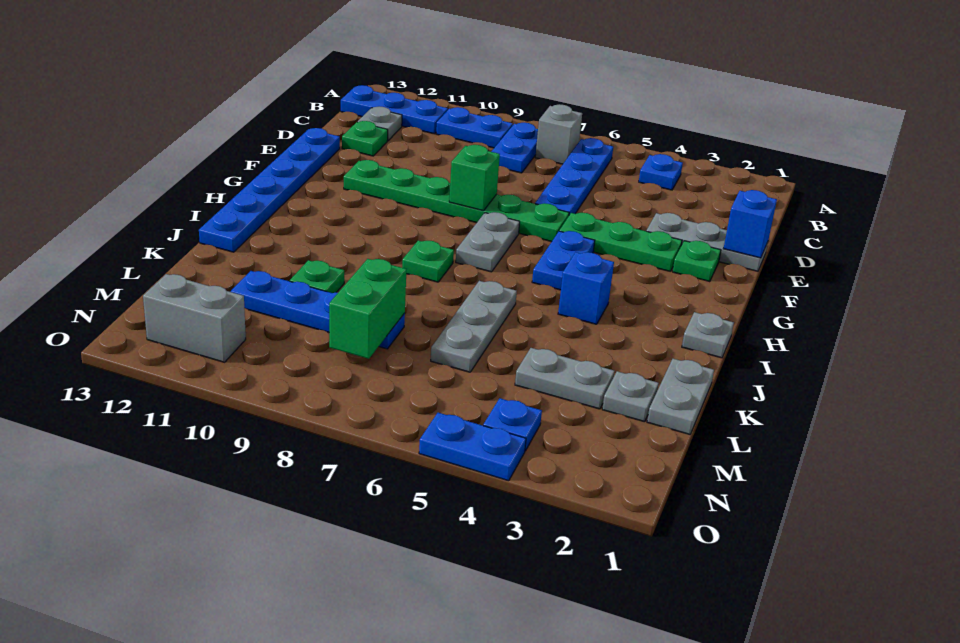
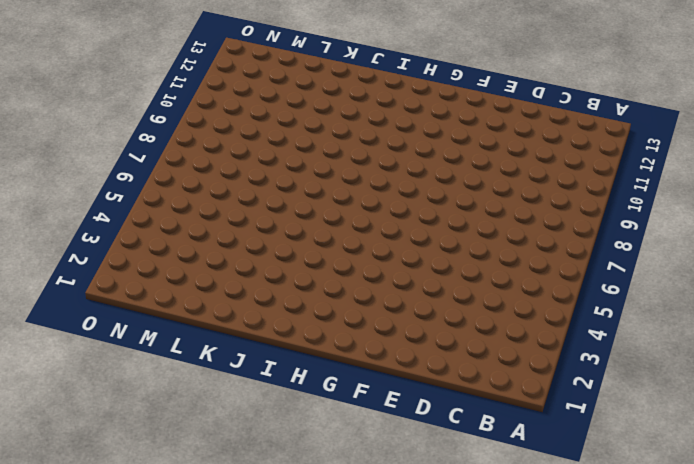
none -> blue 1x1 plate [639,154,683,190]
none -> blue 1x4 plate [535,138,613,215]
none -> grey 1x1 brick [535,104,582,164]
none -> blue 1x2 plate [491,123,538,173]

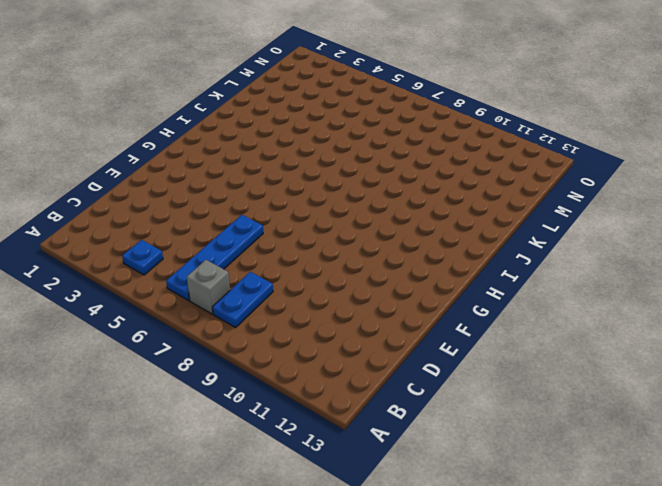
none -> blue 1x2 plate [436,107,513,148]
none -> blue 1x3 plate [341,85,448,134]
none -> grey 1x1 plate [358,106,402,141]
none -> green 1x1 plate [342,121,388,156]

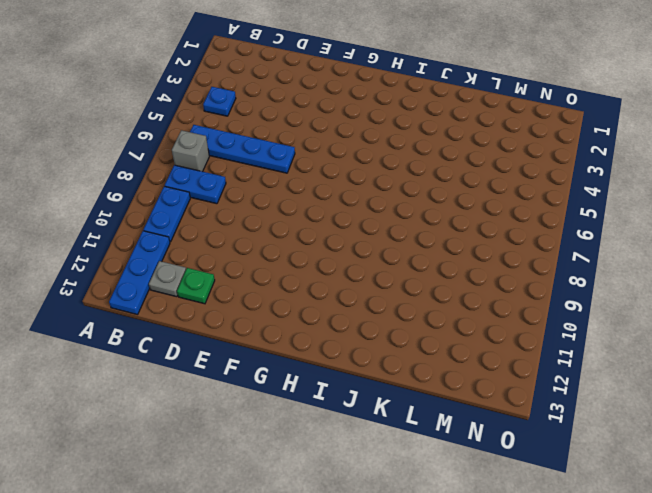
none -> grey 1x3 plate [646,213,768,271]
none -> blue 1x6 plate [199,128,340,252]
none -> green 1x1 plate [673,241,721,282]
none -> green 1x3 plate [559,213,682,271]

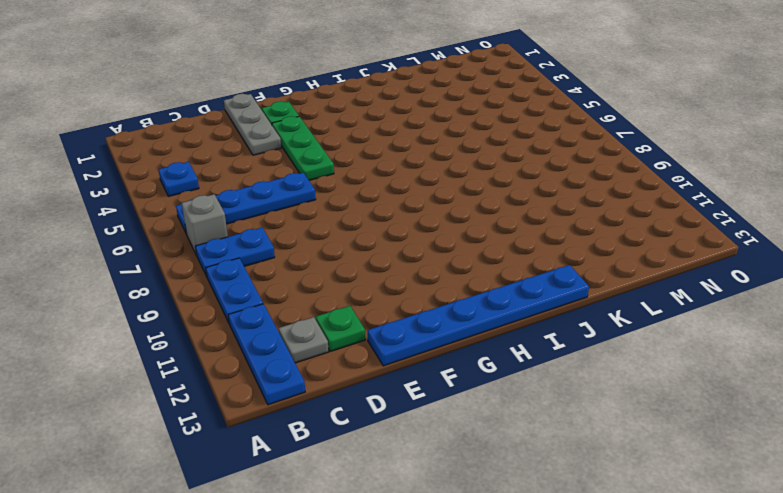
none -> green 1x6 plate [344,160,569,242]
none -> blue 1x2 plate [532,231,595,290]
none -> grey 1x2 plate [456,212,520,272]
none -> grey 1x1 plate [682,312,734,358]

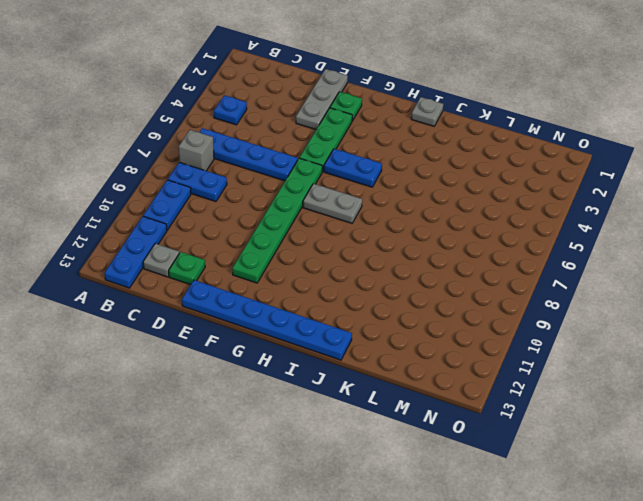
none -> blue 1x1 brick [558,252,614,324]
none -> green 1x1 plate [402,241,454,282]
none -> grey 1x3 plate [431,281,517,372]
none -> grey 1x2 plate [647,359,714,434]

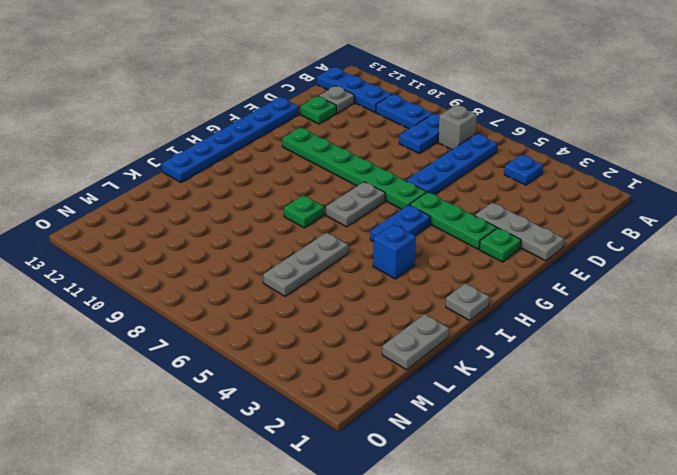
none -> green 1x1 plate [290,260,344,293]
none -> grey 1x1 plate [602,371,659,422]
none -> grey 1x2 plate [515,348,615,409]
none -> blue 1x4 plate [231,271,405,349]

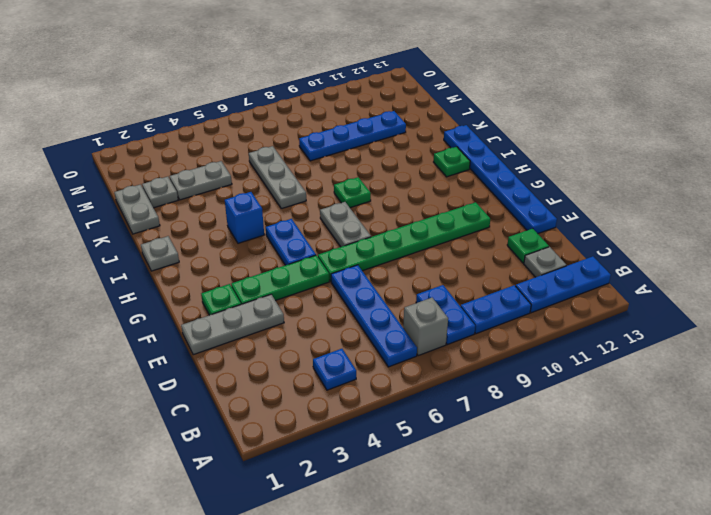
green 1x1 plate [434,147,470,177] -> green 1x1 plate moved to [290,260,344,293]
none -> blue 1x1 plate [483,398,542,451]
none -> grey 1x2 brick [143,274,246,362]
none -> blue 1x2 plate [419,413,526,481]
none -> blue 1x1 brick [723,190,777,258]

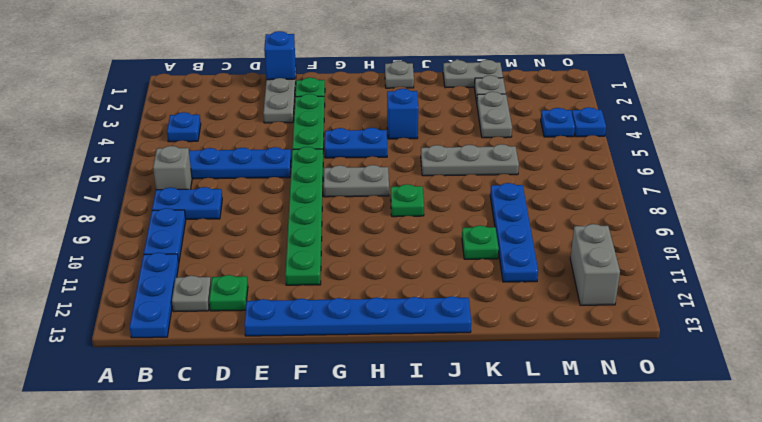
blue 1x1 plate [572,107,606,137] -> blue 1x2 plate [419,413,526,481]
none -> green 1x1 brick [449,145,500,211]
none -> green 1x2 brick [329,259,406,359]

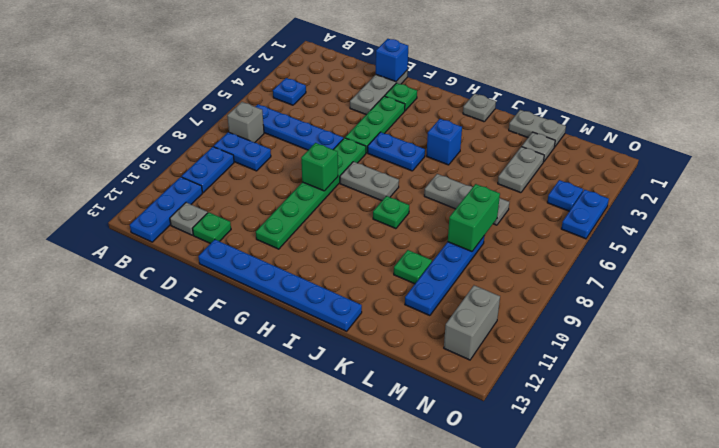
green 1x2 brick [448,184,500,252] -> green 1x2 brick turned to [329,259,406,359]

